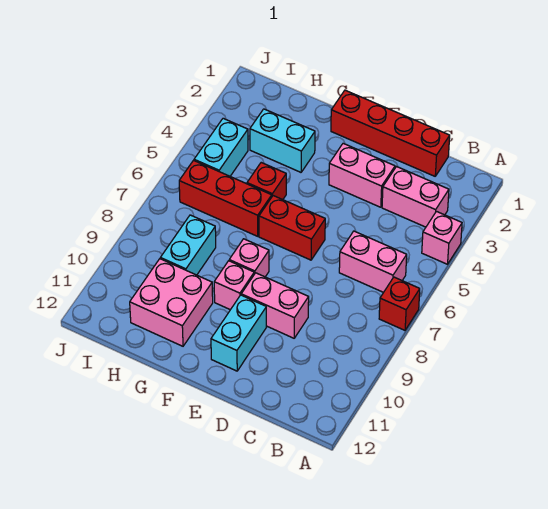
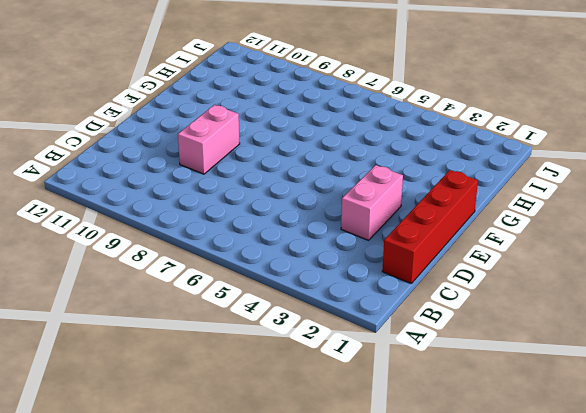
none -> pink 1x1 brick [422,212,462,264]
none -> red 1x1 brick [379,277,420,330]
none -> pink 1x2 brick [382,167,449,227]

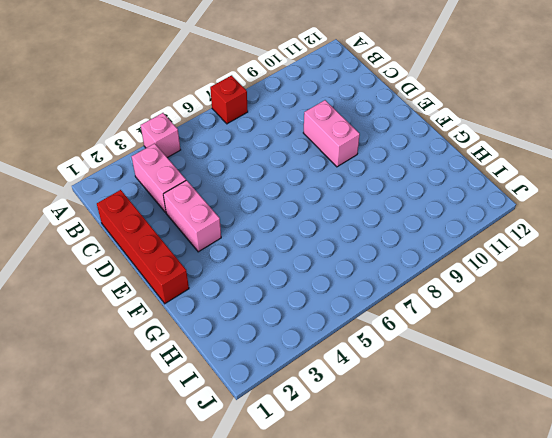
none -> pink 1x2 brick [339,231,407,292]
none -> red 1x2 brick [259,196,325,260]
none -> cyan 1x2 brick [211,295,266,371]

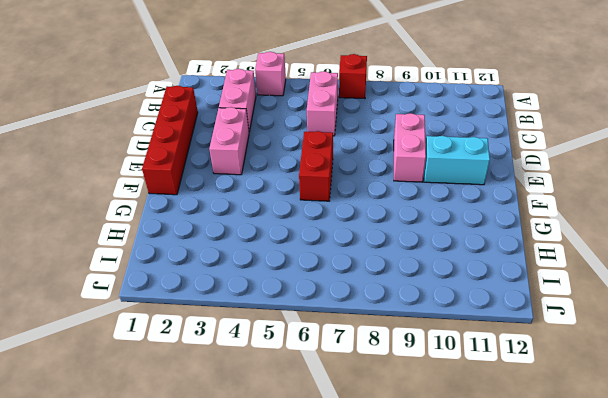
none -> pink 1x1 brick [229,239,269,277]
none -> pink 1x1 brick [214,261,254,310]
none -> cyan 1x2 brick [250,109,315,172]

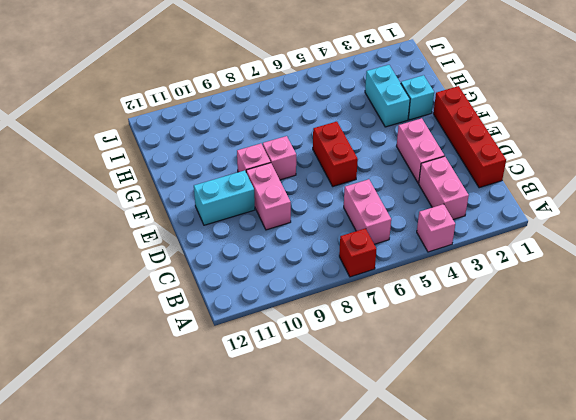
cyan 1x1 brick [401,75,434,120] -> none
none -> red 1x1 brick [247,163,286,200]
none -> red 1x3 brick [179,160,272,236]
none -> pink 2x2 brick [130,259,213,346]

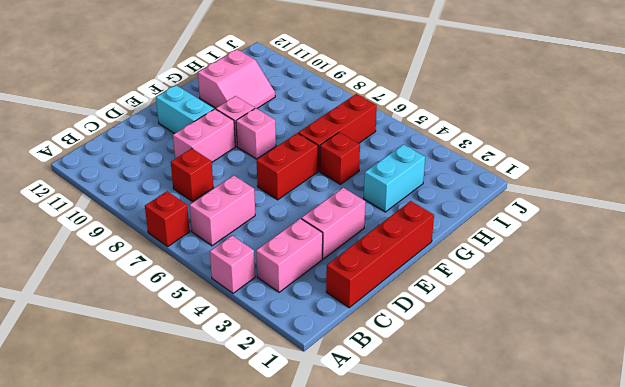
red 1x1 brick [171,149,213,202] -> none
pink 2x2 slope [198,49,275,109] -> pink 2x2 brick [130,259,213,346]
none -> cyan 1x2 brick [160,215,216,275]
none -> cyan 1x2 brick [194,118,248,176]

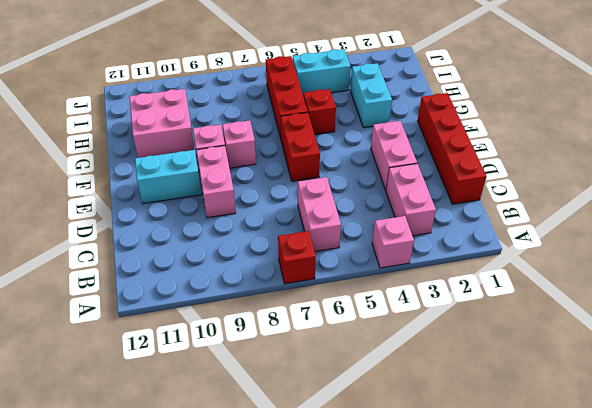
none -> cyan 1x2 brick [160,215,216,275]

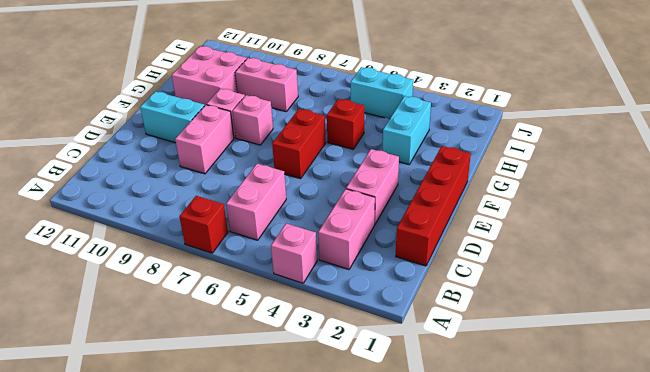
pink 1x2 brick [235,58,298,112] -> cyan 1x2 brick [160,215,216,275]
none -> red 1x3 brick [179,160,272,236]

